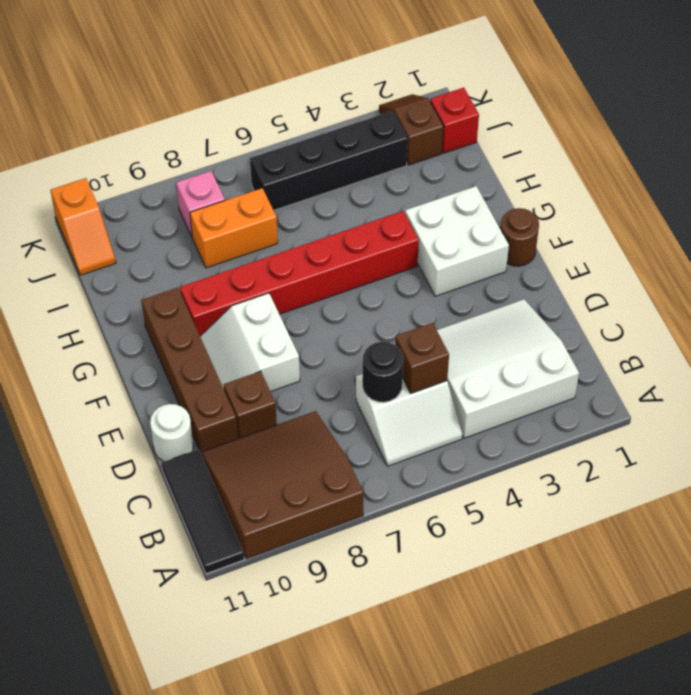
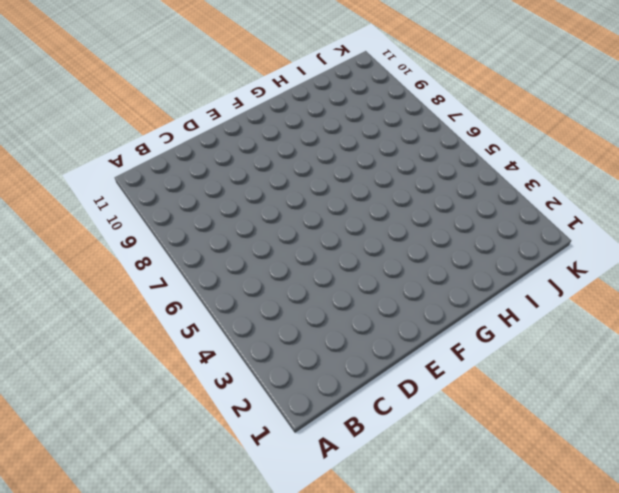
none -> brown 3x3 slope [201,411,364,559]
none -> black 1x3 tile [161,449,244,574]
none -> white 3x3 slope [437,299,579,438]

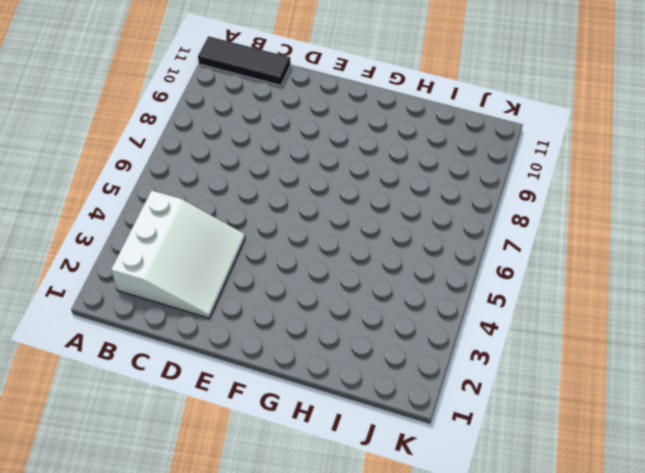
none -> brown 3x3 slope [201,411,364,559]
none -> white 2x2 slope [356,374,462,466]
none -> brown 1x1 brick [224,371,277,438]

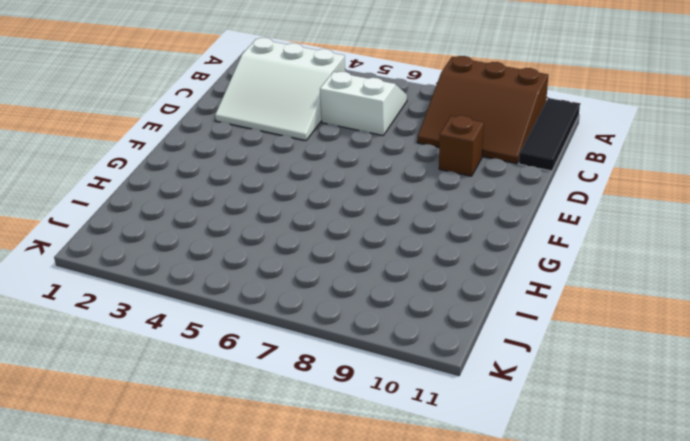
none -> brown 1x4 brick [141,288,238,453]
none -> white 1x1 round brick [150,404,193,462]
none -> white 2x2 slope [200,293,300,392]

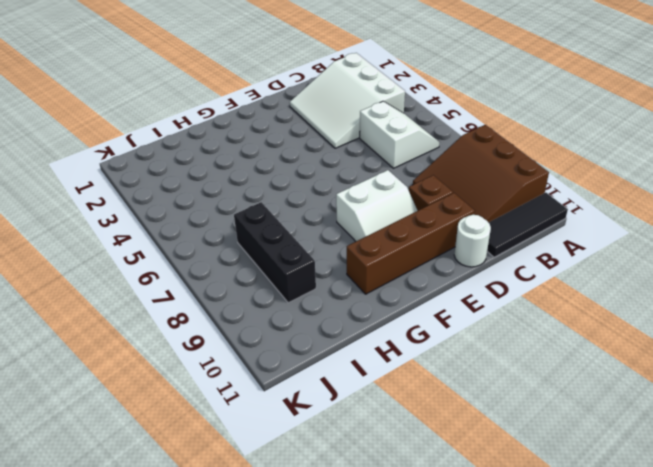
black 1x3 brick [234,202,316,303] -> orange 1x2 brick [190,188,278,268]
none -> brown 1x1 round brick [500,208,539,266]
none -> white 2x2 brick [405,186,509,296]
none -> red 1x6 brick [180,211,419,336]

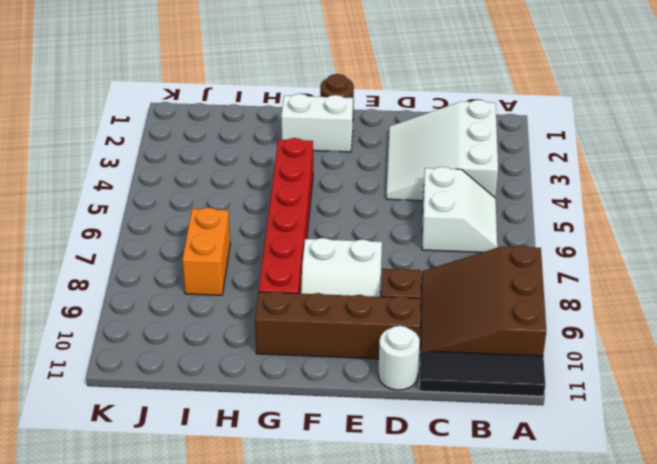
white 1x2 brick [281,94,353,152] -> white 2x2 brick [405,186,509,296]
none -> red 1x1 brick [430,88,479,153]
none -> brown 1x2 slope [379,94,444,165]
none -> black 1x4 brick [250,111,408,210]

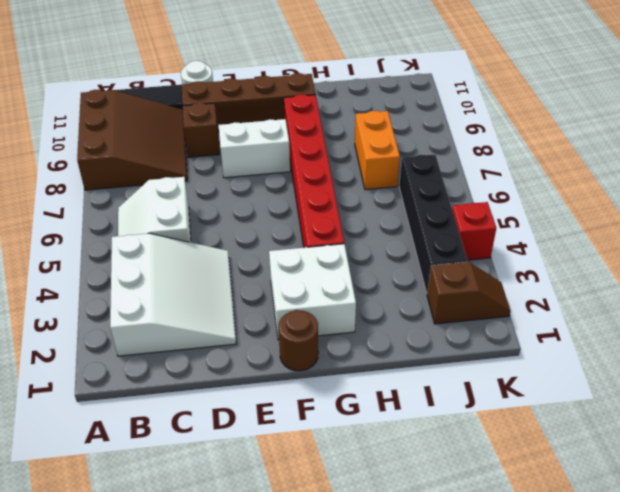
red 1x1 brick [452,202,496,260] -> red 1x1 brick moved to [430,88,479,153]
none -> pink 1x1 brick [176,171,225,237]
none -> orange 1x2 slope [50,178,116,275]
none -> brown 1x1 brick [395,323,449,393]

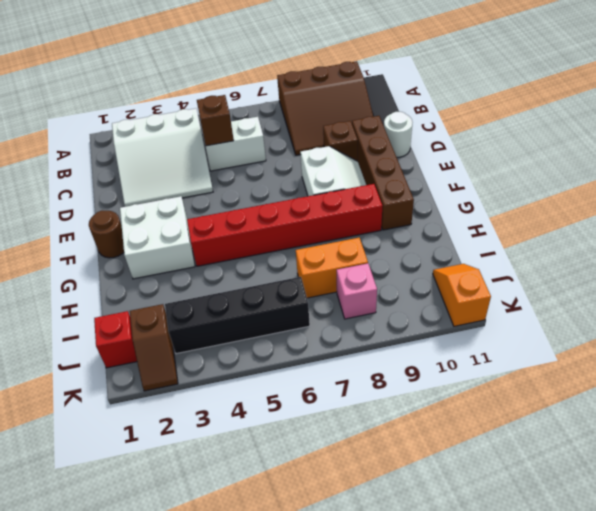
none -> black 1x1 round brick [362,342,403,402]

